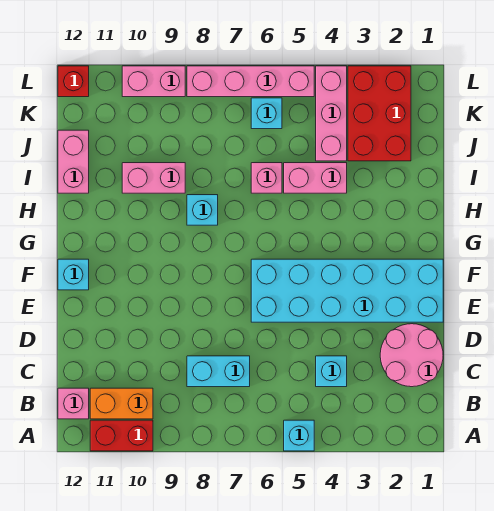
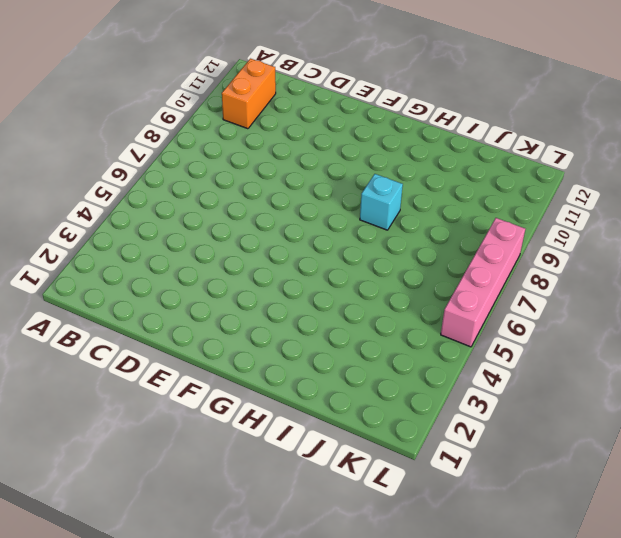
none -> cyan 1x1 brick [284,420,314,451]
none -> red 1x2 brick [90,420,153,451]
none -> pink 1x1 brick [58,388,89,419]

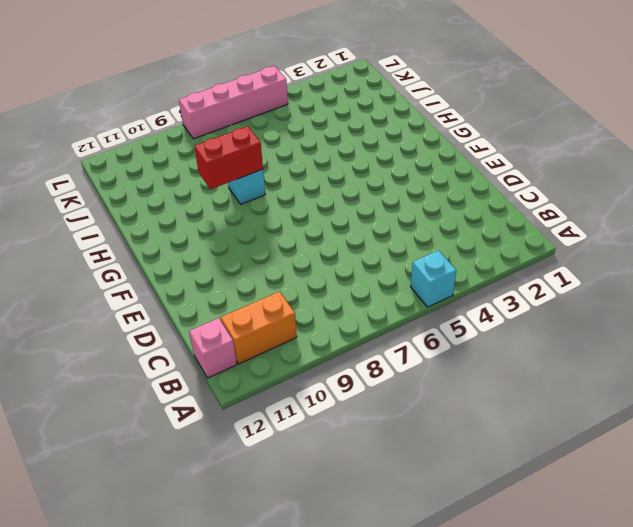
red 1x2 brick [194,126,263,189] -> red 1x2 brick moved to [90,420,153,451]
none -> pink 2x2 round brick [380,324,443,387]
none -> cyan 1x1 brick [316,356,347,387]
none -> cyan 1x2 brick [187,356,250,387]

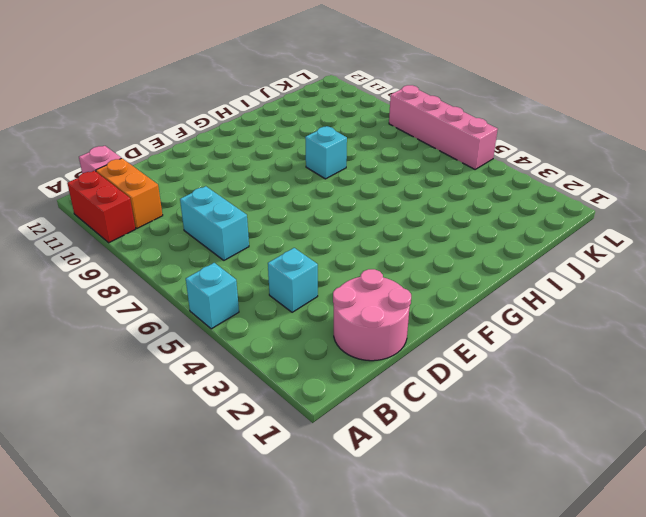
none -> cyan 2x6 brick [251,259,443,322]
none -> cyan 1x1 brick [58,259,89,290]
none -> pink 1x2 brick [284,163,347,193]

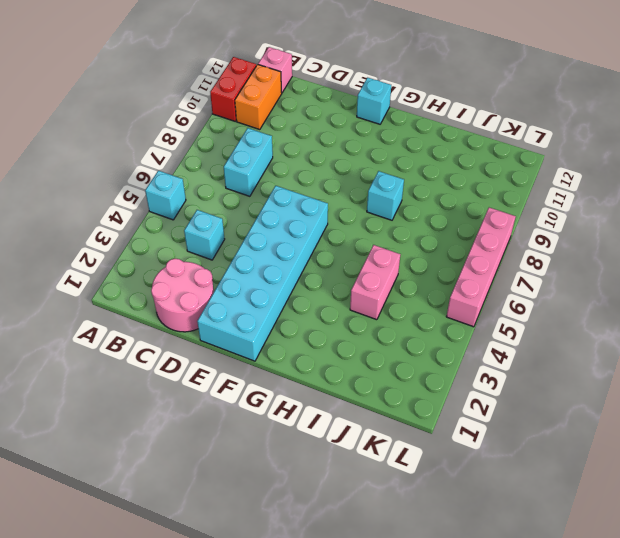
none -> pink 1x1 brick [251,163,282,193]
none -> pink 1x2 brick [122,163,185,193]
none -> pink 1x2 brick [58,130,89,193]

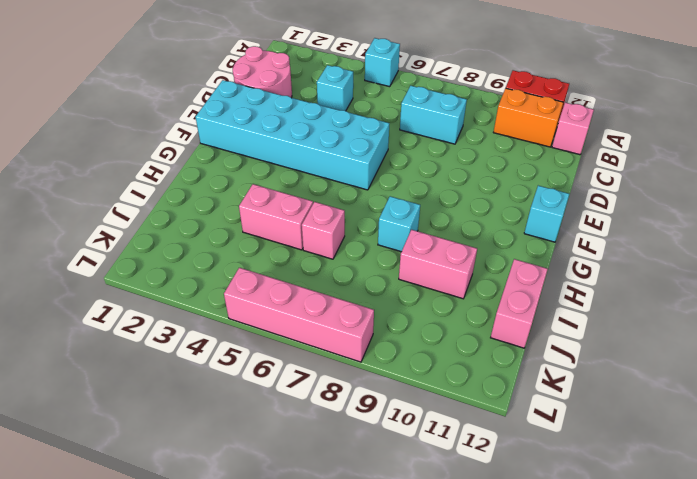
none -> red 2x3 brick [348,66,411,161]
none -> pink 1x3 brick [316,66,347,161]
none -> cyan 1x1 brick [251,98,282,129]

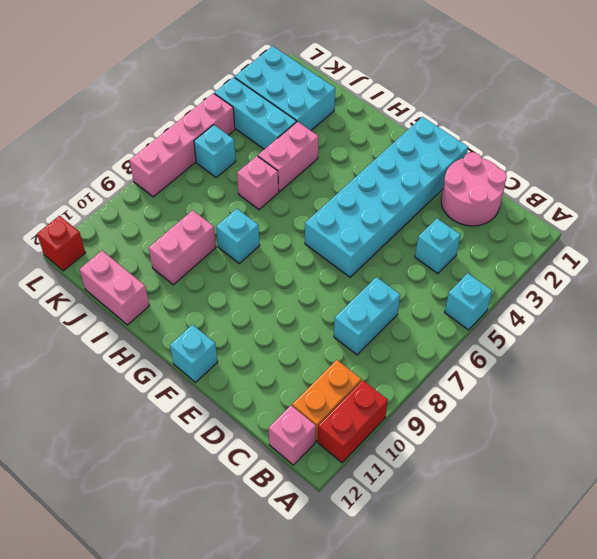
cyan 2x3 brick [235,46,335,130] -> red 2x3 brick [348,66,411,161]
cyan 1x3 brick [214,77,296,149] -> pink 1x3 brick [316,66,347,161]
none -> pink 1x2 brick [122,66,185,97]

